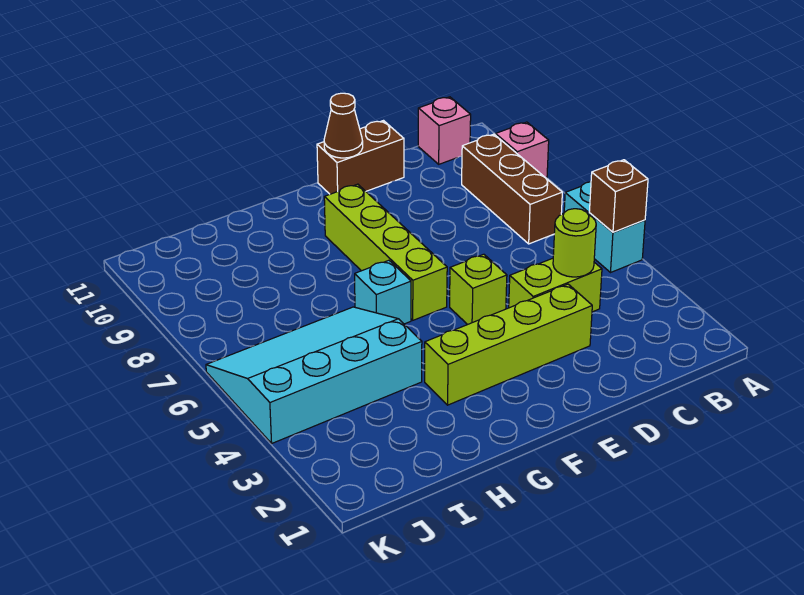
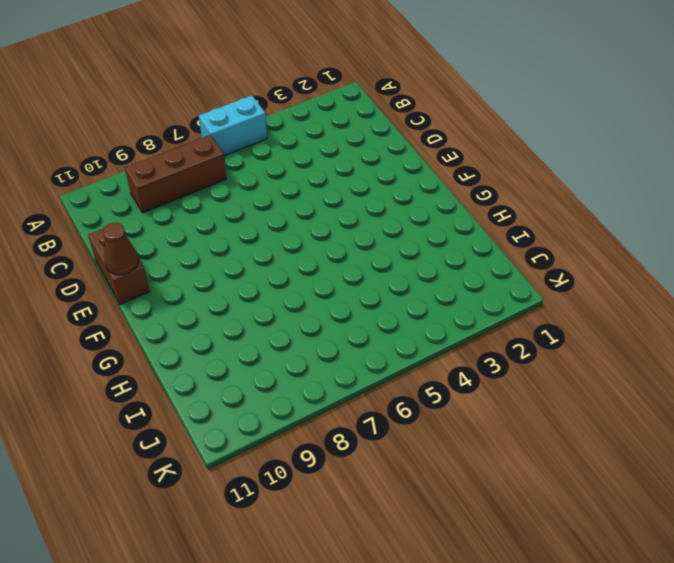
none -> pink 1x1 brick [496,122,549,179]
none -> pink 1x1 brick [418,97,471,164]
none -> lime 1x2 brick [509,258,602,312]

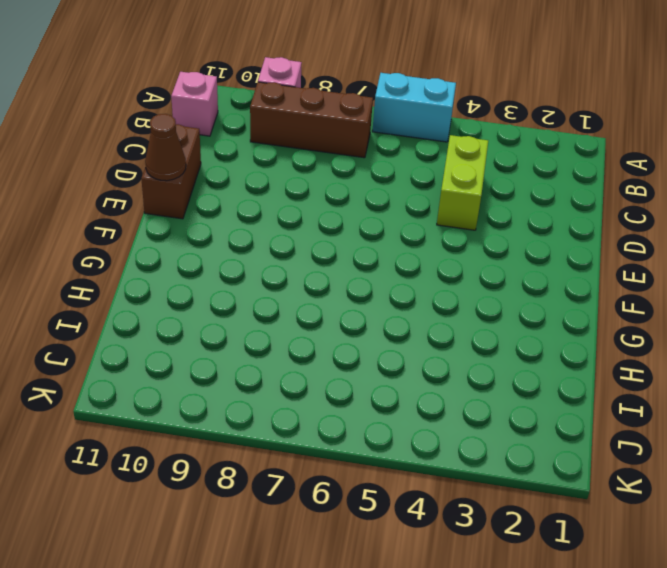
none -> lime 1x4 brick [425,284,592,405]
none -> lime 1x1 brick [450,254,507,325]
none -> lime 1x4 brick [324,184,447,320]

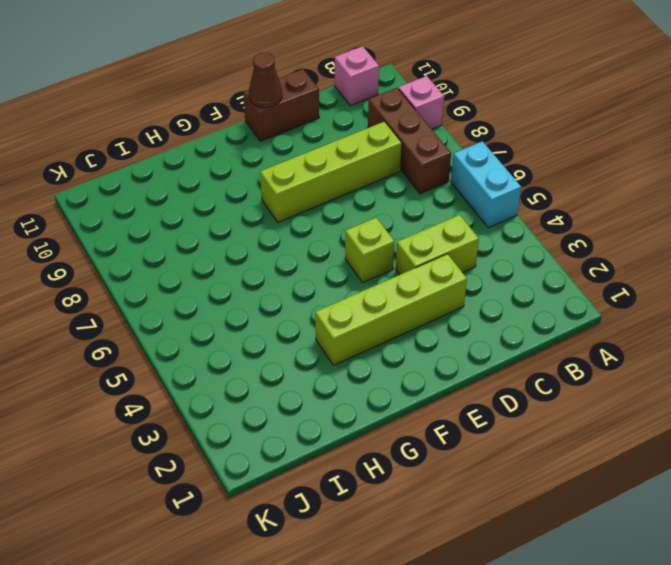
lime 1x4 brick [260,122,402,222] -> lime 1x4 brick turned to [324,184,447,320]
none -> cyan 1x1 brick [355,260,411,324]
none -> cyan 3x4 slope [206,307,422,443]
none -> brown 1x1 brick [589,160,648,232]

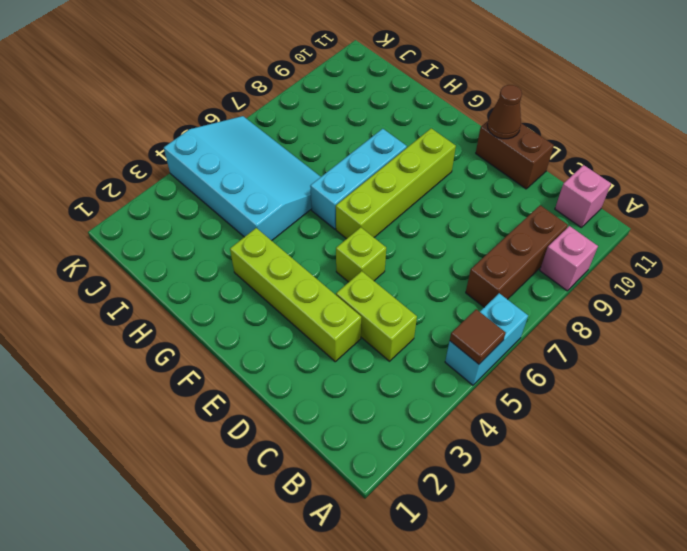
brown 1x1 tile [450,309,506,364] -> brown 1x1 brick [589,160,648,232]
cyan 1x3 brick [310,129,407,229] -> cyan 1x1 brick [355,260,411,324]
none -> lime 1x1 round brick [553,209,596,277]

